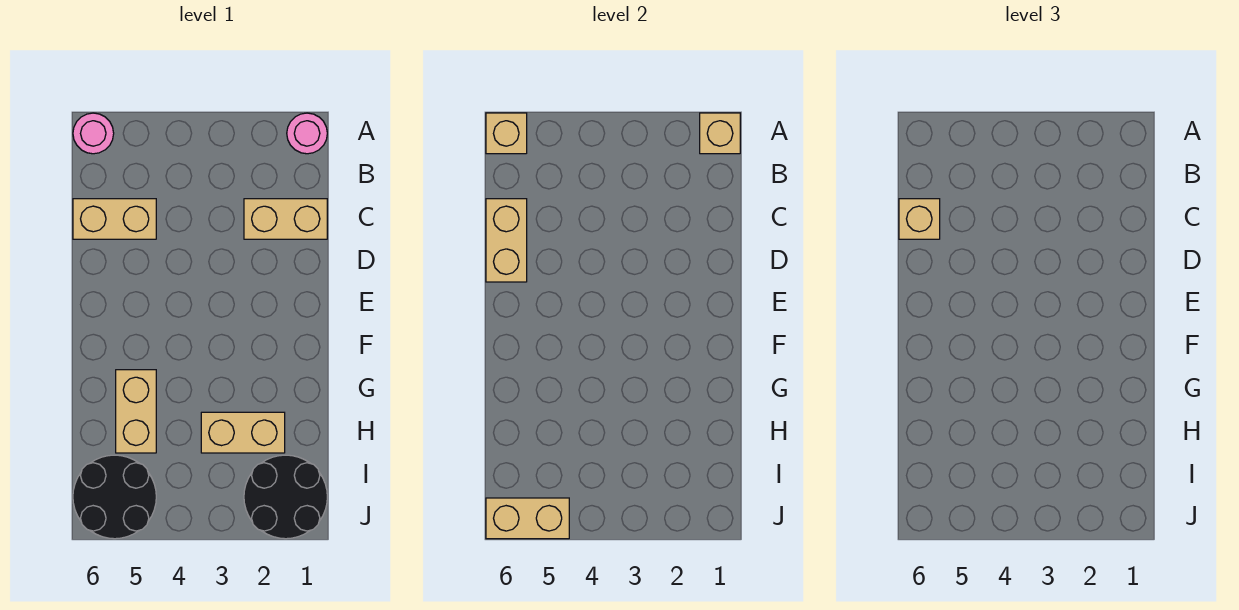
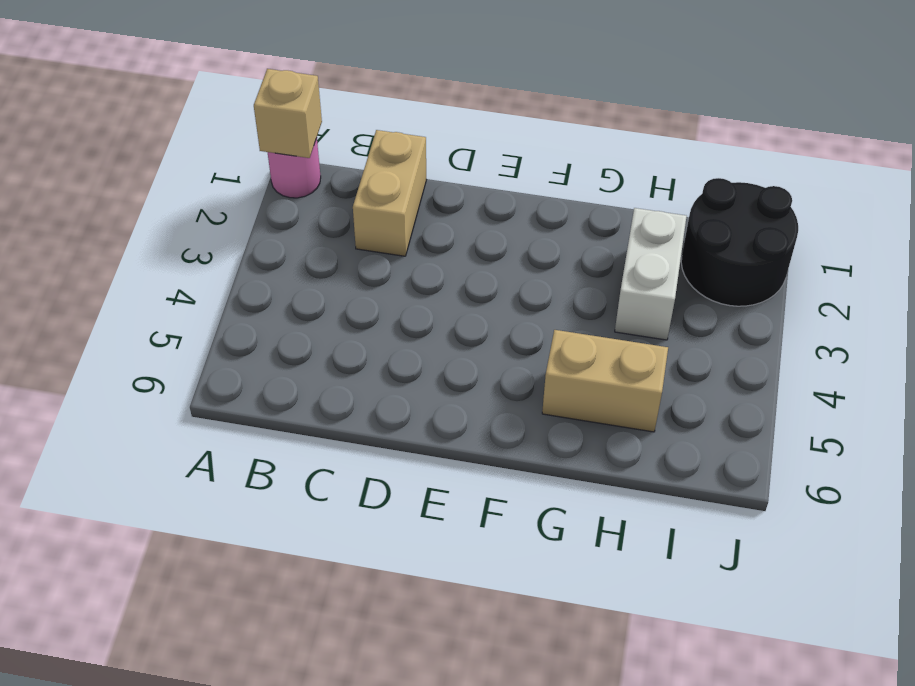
white 1x2 brick [615,208,687,340] -> tan 1x2 brick [201,412,285,453]
none -> pink 1x1 round brick [73,113,114,154]
none -> tan 1x2 brick [73,199,156,239]
none -> black 2x2 round brick [73,455,156,539]

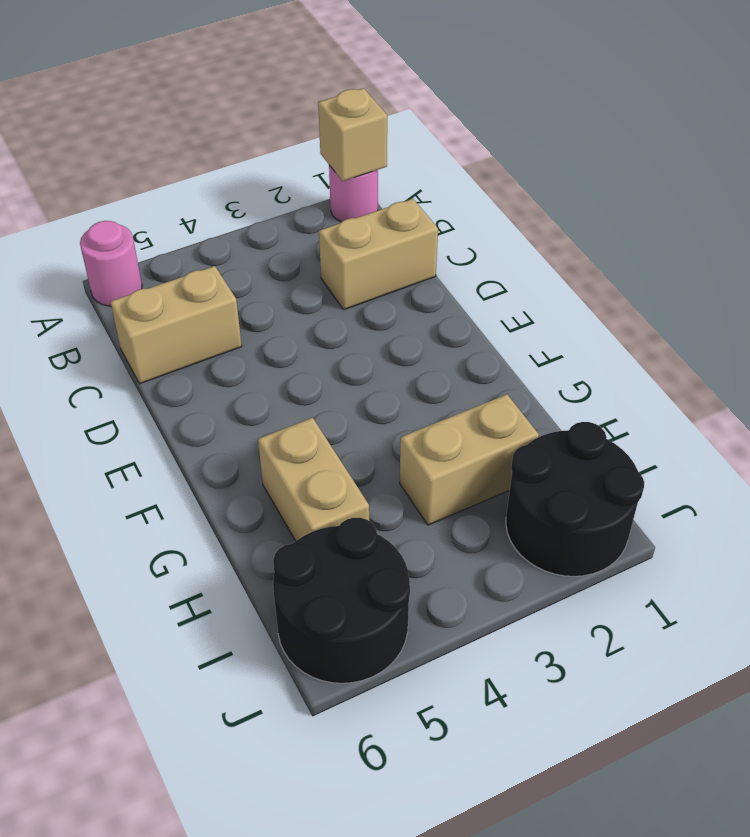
none -> tan 1x1 brick [486,113,527,154]
none -> tan 1x2 brick [486,199,527,282]
none -> tan 1x2 brick [486,498,569,539]

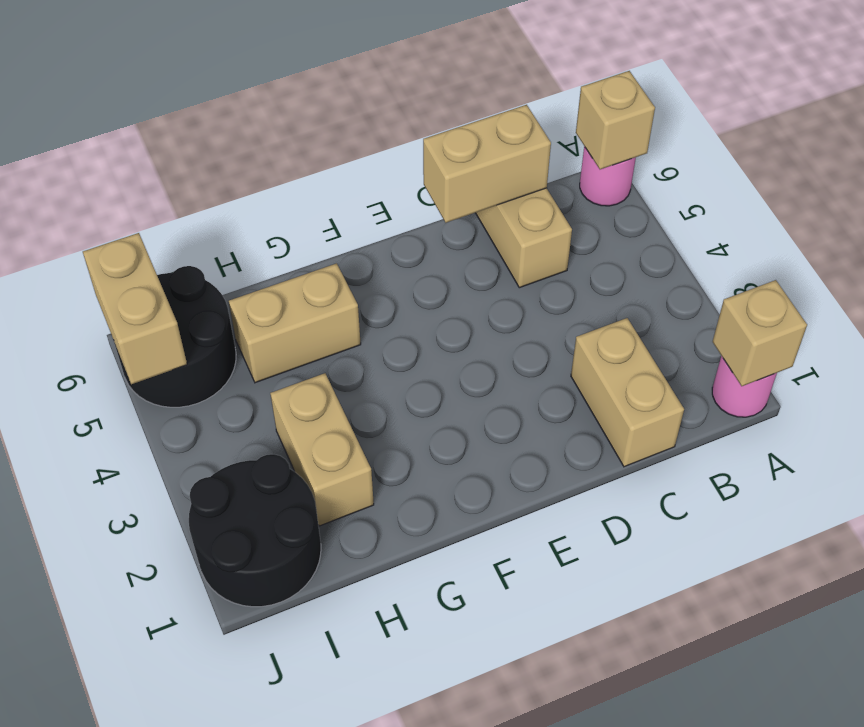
none -> tan 1x1 brick [899,199,940,239]

